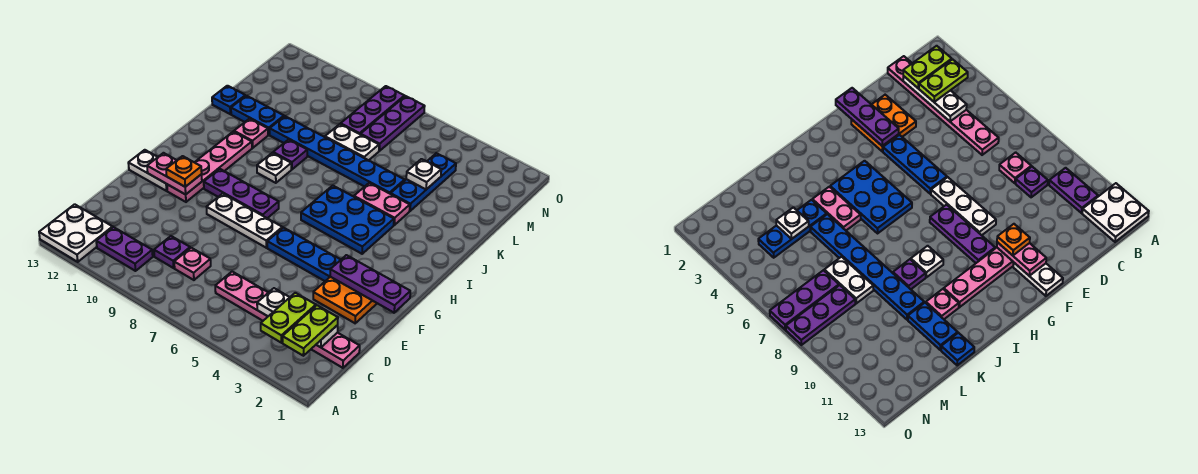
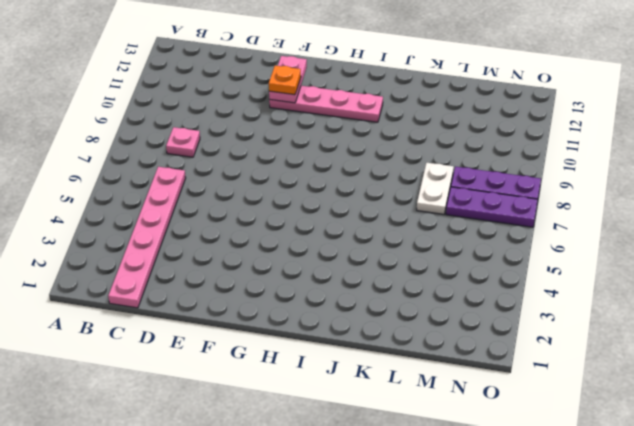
none -> white 2x2 plate [39,204,113,262]
none -> purple 1x2 plate [96,227,153,271]
none -> purple 1x1 plate [154,236,190,268]
none -> orange 2x2 plate [313,277,377,323]

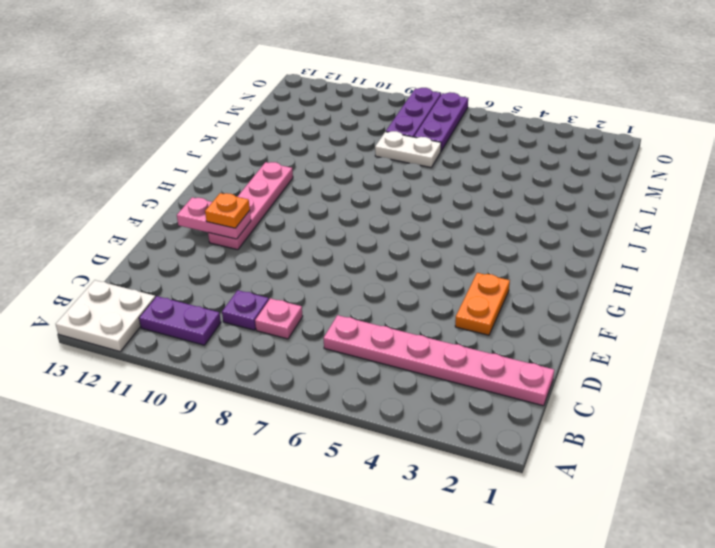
orange 1x2 plate [455,273,510,335] -> orange 2x2 plate [313,277,377,323]
none -> blue 1x3 plate [267,228,341,281]
none -> white 1x3 plate [207,194,282,248]
none -> white 1x2 plate [128,150,167,191]
none -> purple 1x3 plate [204,169,279,218]

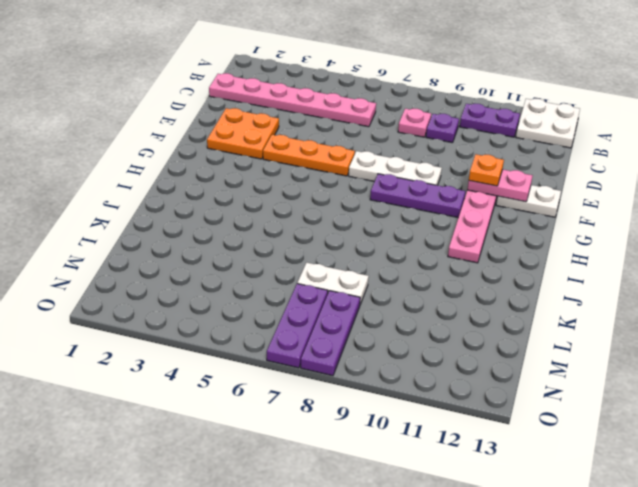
orange 1x3 plate [263,135,355,176] -> blue 1x3 plate [267,228,341,281]
none -> blue 2x3 plate [301,186,394,254]
none -> white 1x1 plate [257,153,291,183]
none -> pink 1x2 plate [354,183,410,225]
none -> purple 1x1 plate [273,140,307,169]

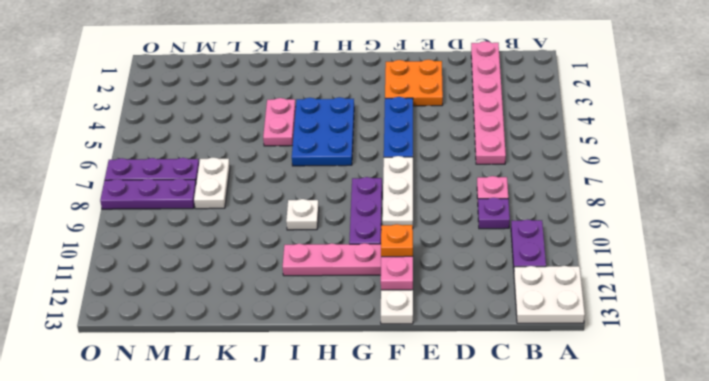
none -> purple 1x1 plate [273,140,307,169]
none -> pink 1x1 plate [234,119,268,148]
none -> blue 1x3 plate [391,153,456,211]
none -> blue 1x6 plate [270,116,405,194]

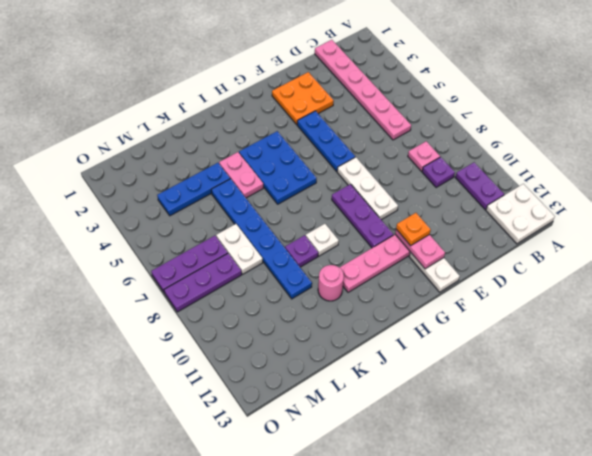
pink 1x1 round brick [318,265,344,301] -> pink 1x1 plate [234,119,268,148]
none -> blue 1x2 plate [231,96,284,135]
none -> blue 1x1 plate [212,86,245,114]
none -> white 1x3 plate [257,288,338,347]
none -> purple 1x3 plate [330,255,410,313]

